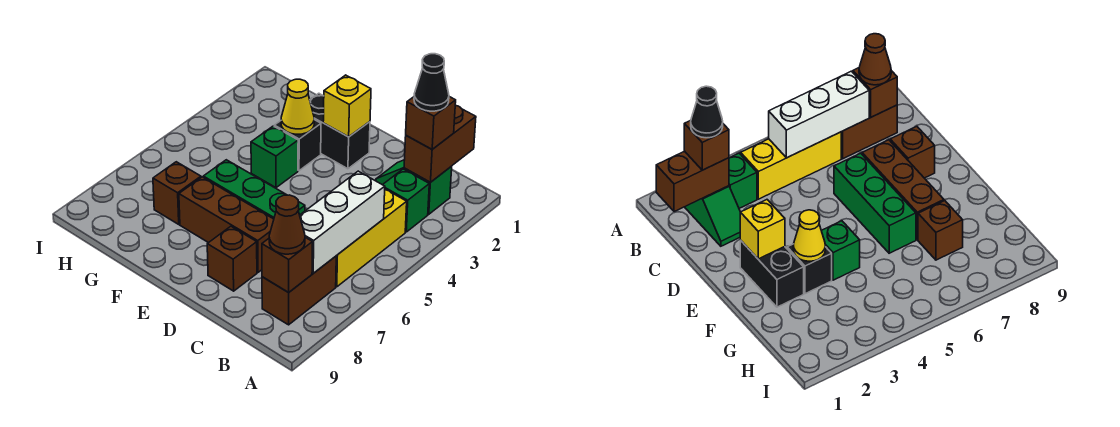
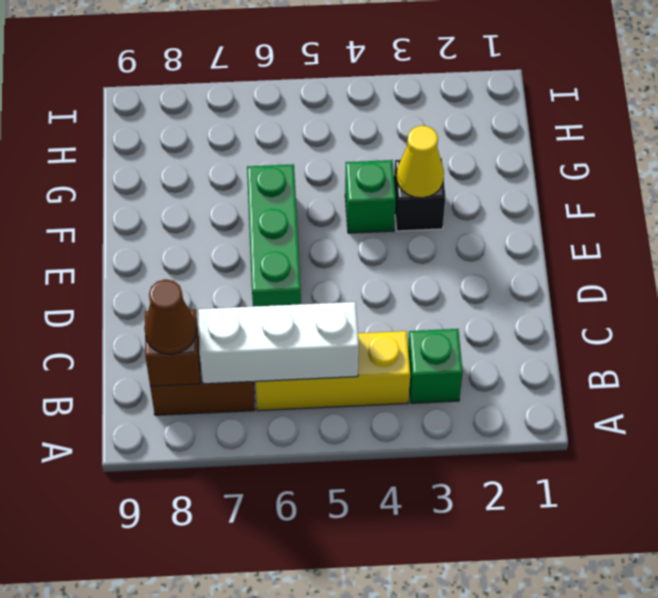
none -> green 1x2 slope [376,160,452,214]
none -> brown 1x3 brick [179,177,274,272]
none -> brown 1x1 brick [207,226,257,291]

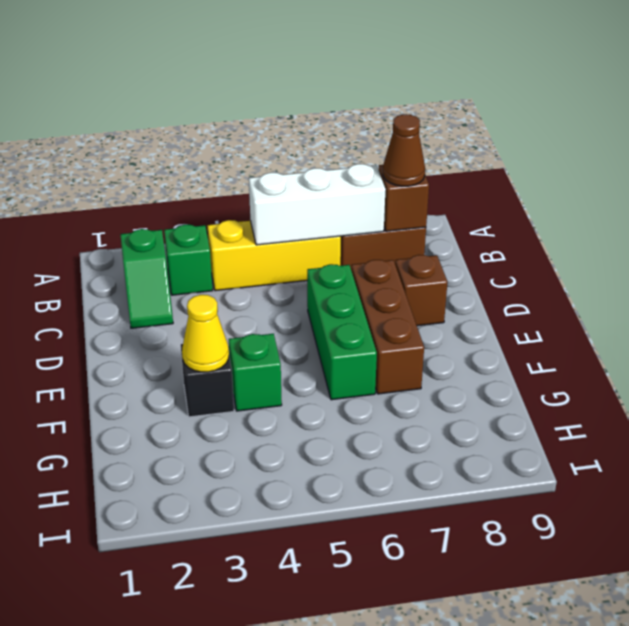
none -> black 1x2 brick [310,93,370,169]
none -> brown 1x1 brick [153,162,201,224]
none -> brown 1x2 brick [404,105,476,182]

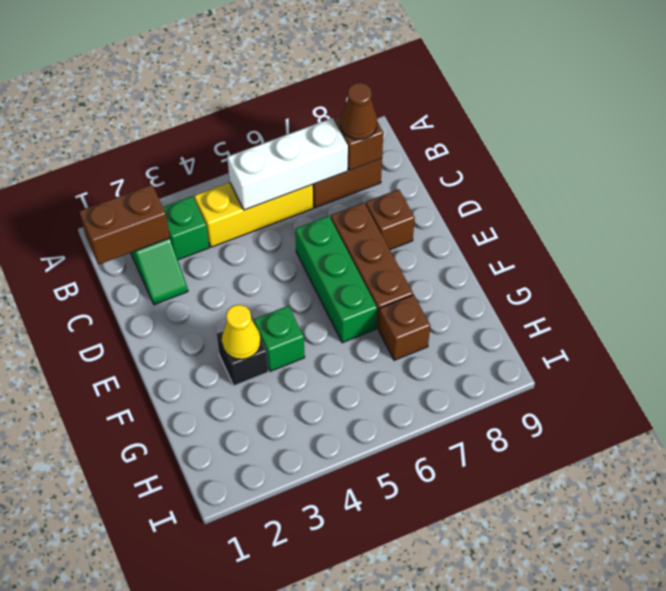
none -> black 1x2 brick [310,93,370,169]
none -> yellow 1x1 brick [323,75,371,137]
none -> brown 1x1 brick [406,97,456,149]

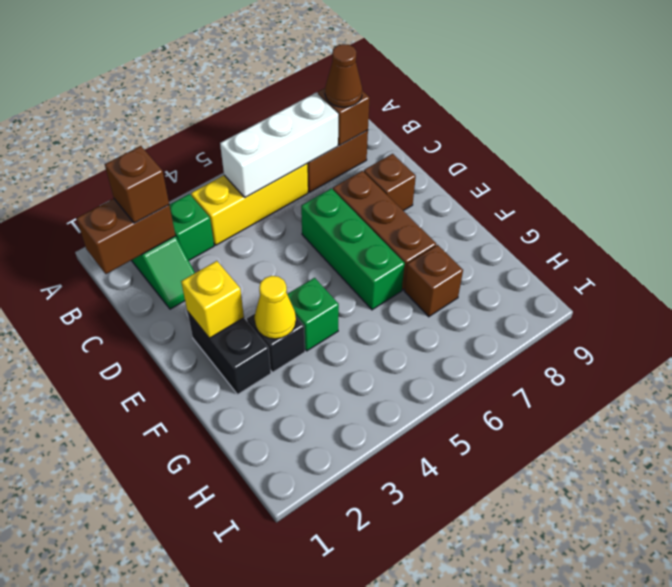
none -> black 1x1 cone [414,54,449,111]

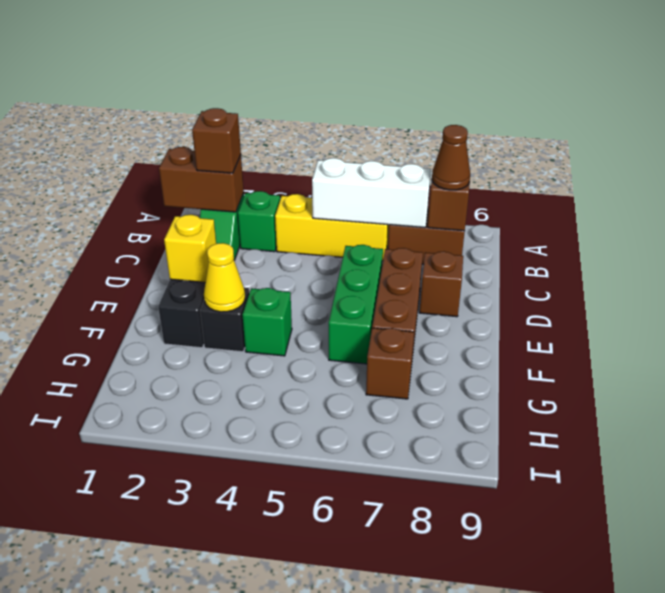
none -> black 1x1 cone [414,54,449,111]

